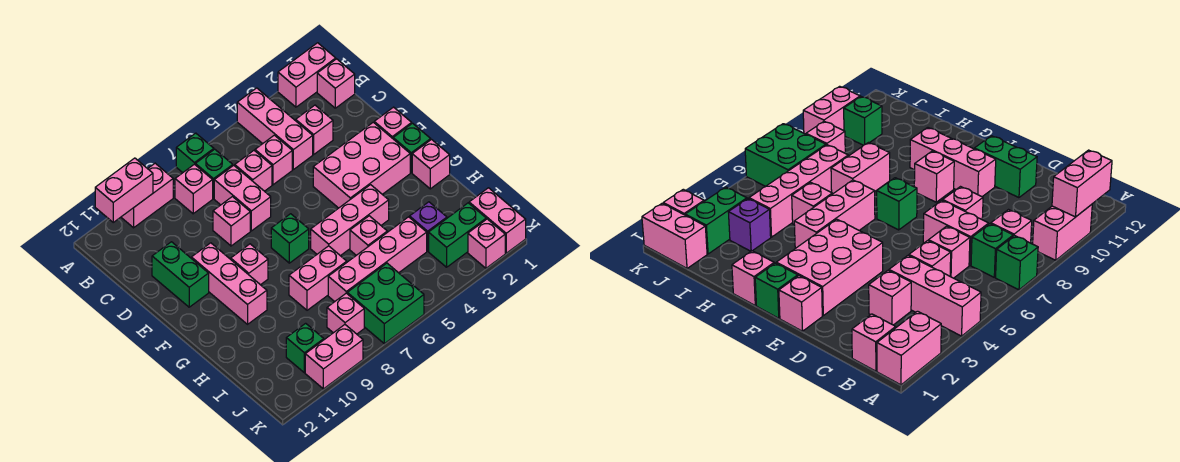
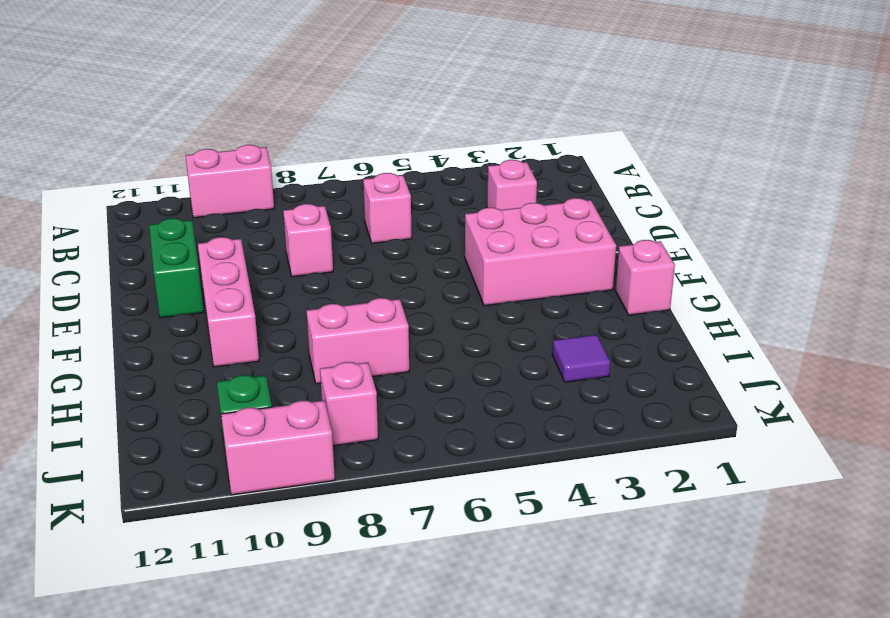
purple 1x1 tile [552,335,610,382] -> purple 1x1 brick [410,202,447,251]
none -> pink 1x2 brick [278,43,336,107]
none -> pink 1x3 brick [237,88,313,170]
none -> green 1x1 brick [176,133,214,173]
none -> pink 1x1 brick [317,59,355,108]

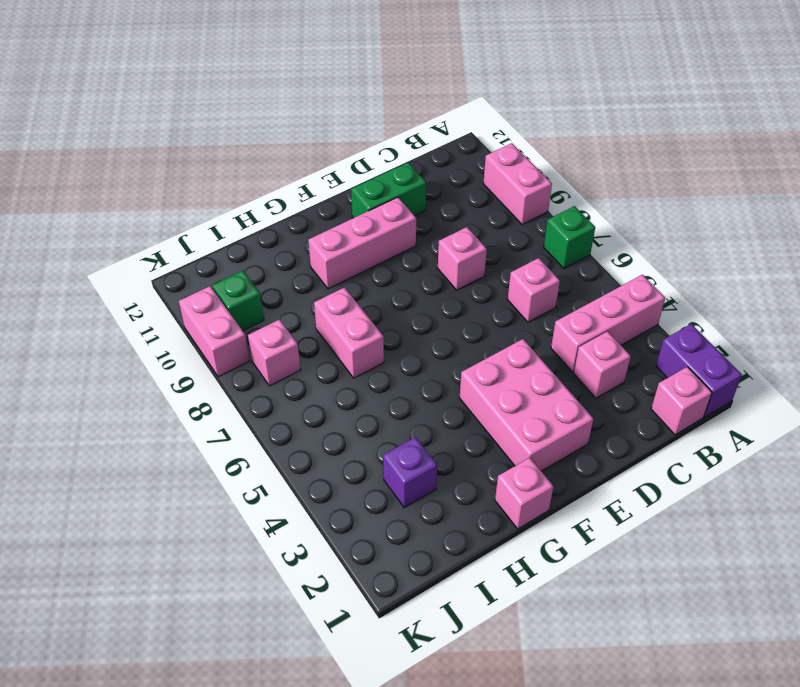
purple 1x2 brick [656,324,742,417] -> pink 1x2 brick [278,43,336,107]
none -> green 1x1 brick [195,149,233,199]
none -> pink 1x1 brick [175,164,213,214]
none -> pink 1x1 brick [255,135,292,185]
none -> pink 1x2 brick [214,165,271,231]

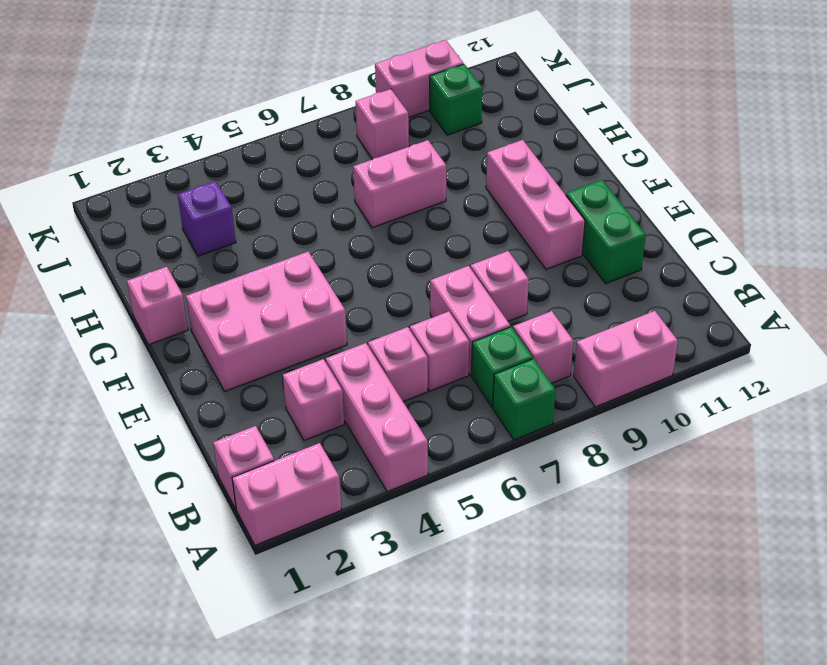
none -> pink 1x1 brick [374,107,412,138]
none -> green 1x1 brick [393,123,431,173]
none -> green 1x1 brick [271,214,309,263]
none -> pink 1x1 brick [231,244,268,285]

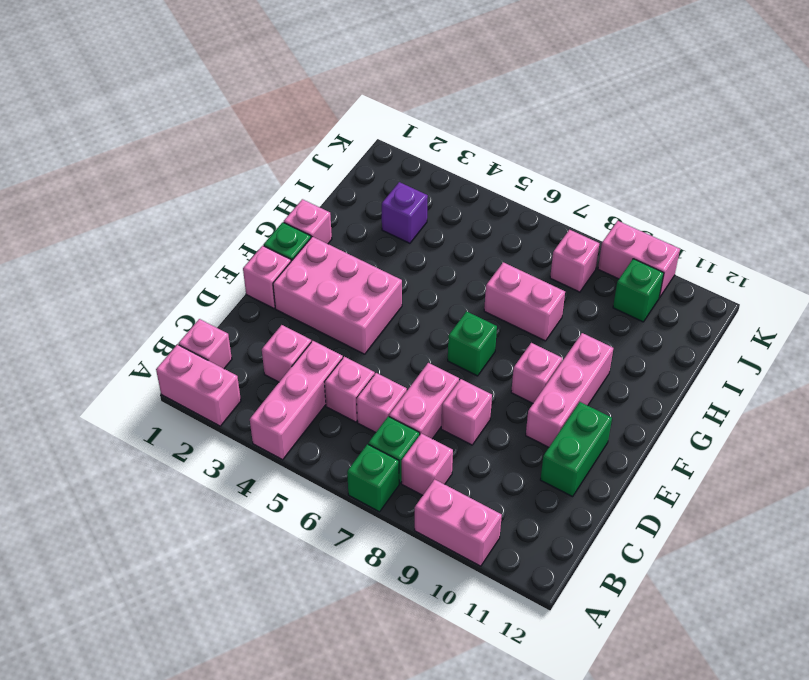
none -> pink 1x3 brick [311,185,389,256]
none -> pink 1x1 brick [350,216,387,255]
none -> pink 1x4 brick [328,217,427,302]
none -> pink 1x2 brick [469,188,526,253]

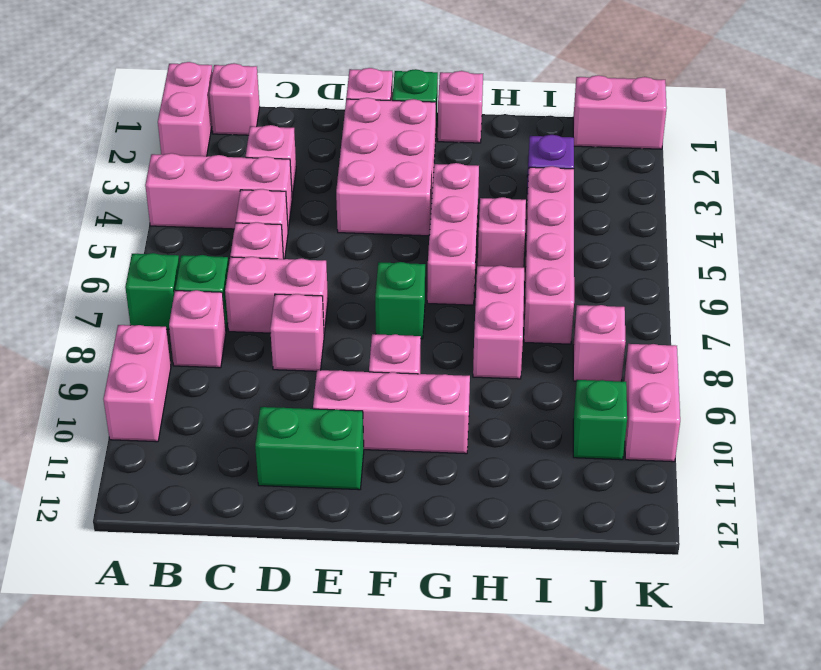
none -> green 1x2 brick [429,203,486,267]
none -> green 2x2 brick [347,263,424,344]
none -> pink 1x1 brick [468,219,505,268]
none -> pink 1x2 brick [95,158,153,222]

